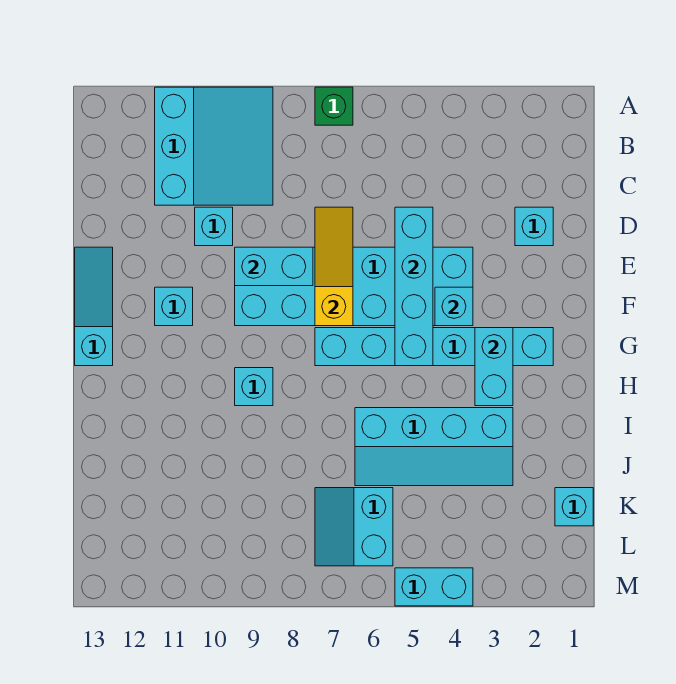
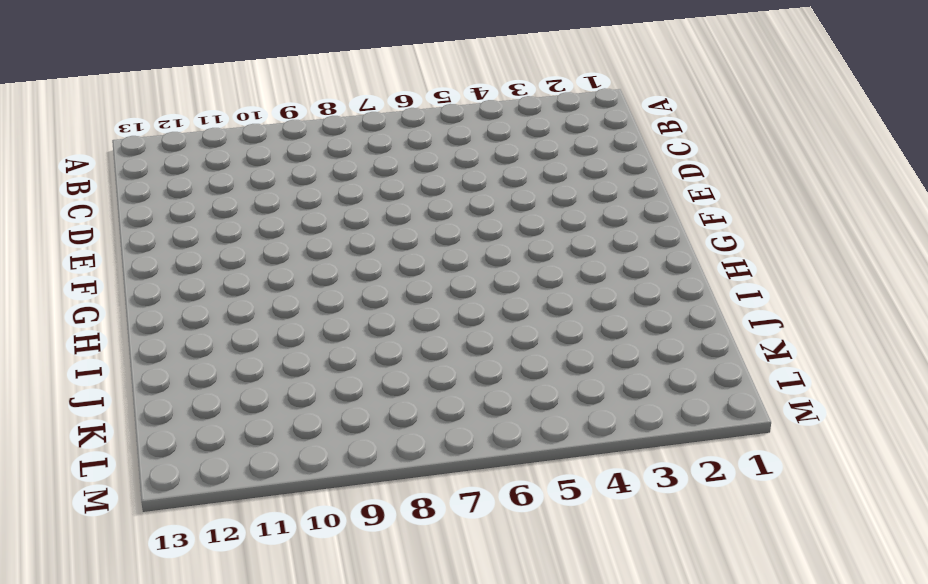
none -> green 1x1 brick [315,87,353,125]
none -> cyan 3x3 slope [155,87,273,205]
none -> cyan 1x1 brick [515,207,553,246]

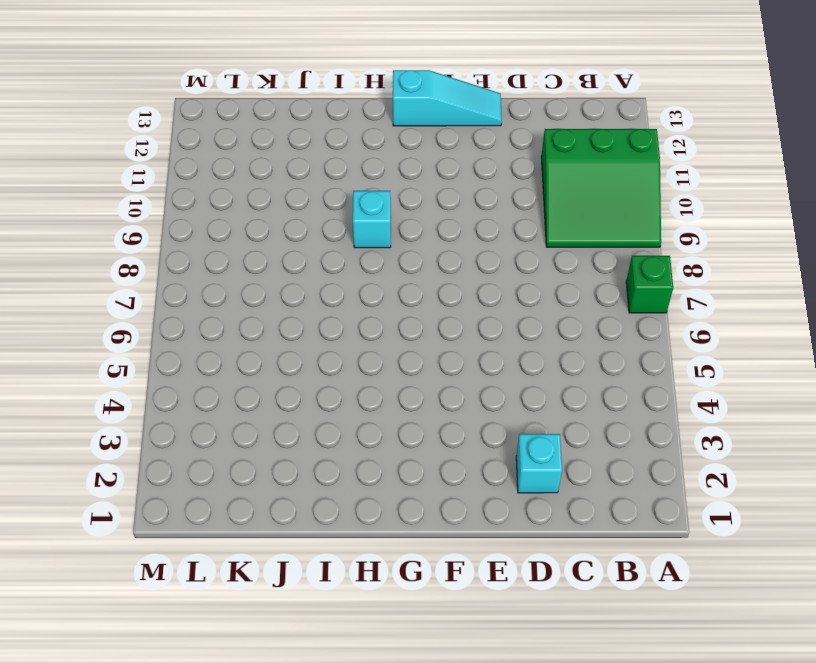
green 3x3 slope [541,129,661,247] -> cyan 3x3 slope [155,87,273,205]
none -> cyan 1x1 brick [195,207,233,246]
none -> cyan 2x6 brick [235,247,473,326]
none -> cyan 1x1 brick [155,287,193,326]

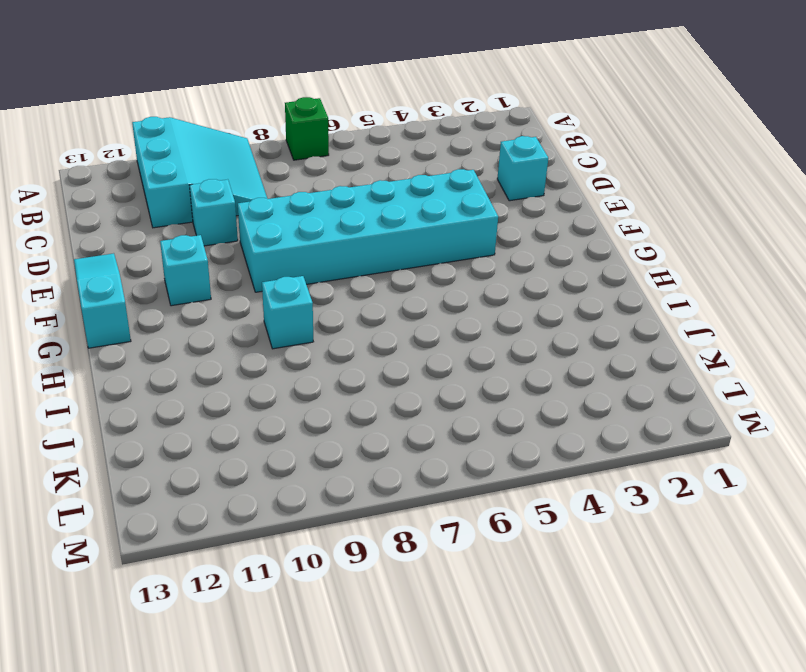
none -> cyan 1x6 brick [315,328,553,366]
none -> cyan 2x4 slope [355,408,513,486]
none -> cyan 1x1 brick [555,488,593,526]

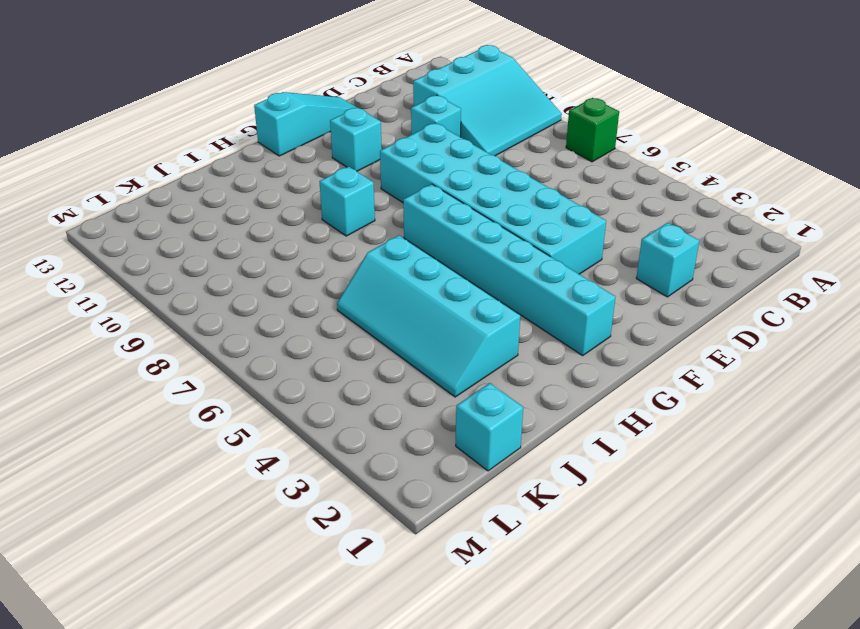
none -> cyan 2x2 slope [315,488,393,566]
none -> cyan 1x2 brick [395,568,473,606]
none -> cyan 1x4 brick [395,207,433,366]

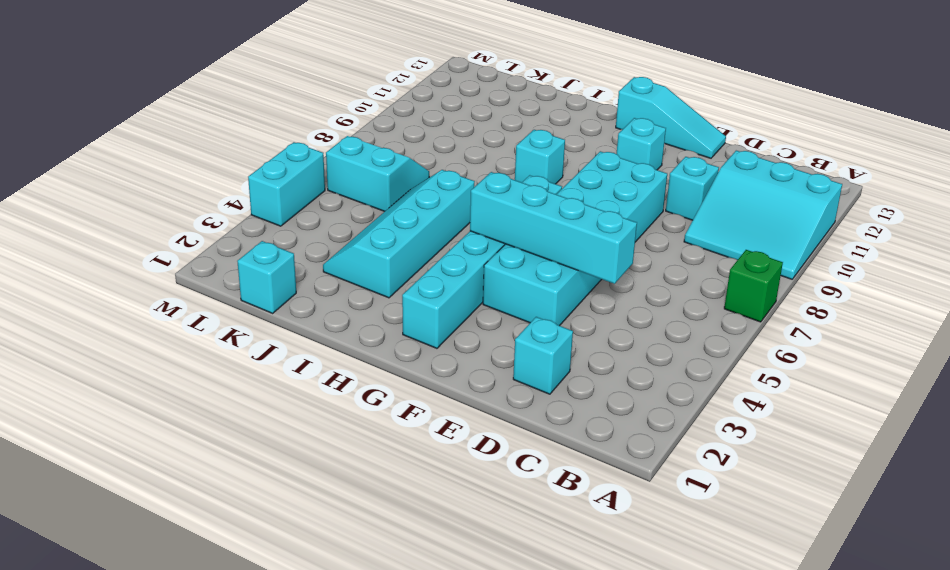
none -> yellow 1x3 slope [315,207,353,326]
none -> cyan 1x2 brick [235,247,313,286]
none -> cyan 1x1 brick [435,287,473,326]

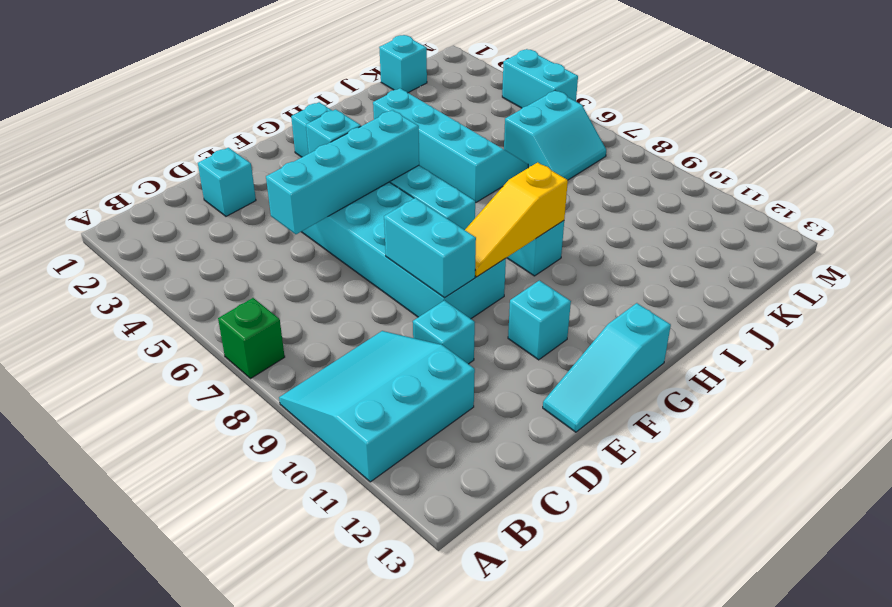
yellow 1x3 slope [465,162,568,277] -> yellow 1x3 slope moved to [315,207,353,326]
none -> cyan 1x2 brick [475,328,513,406]

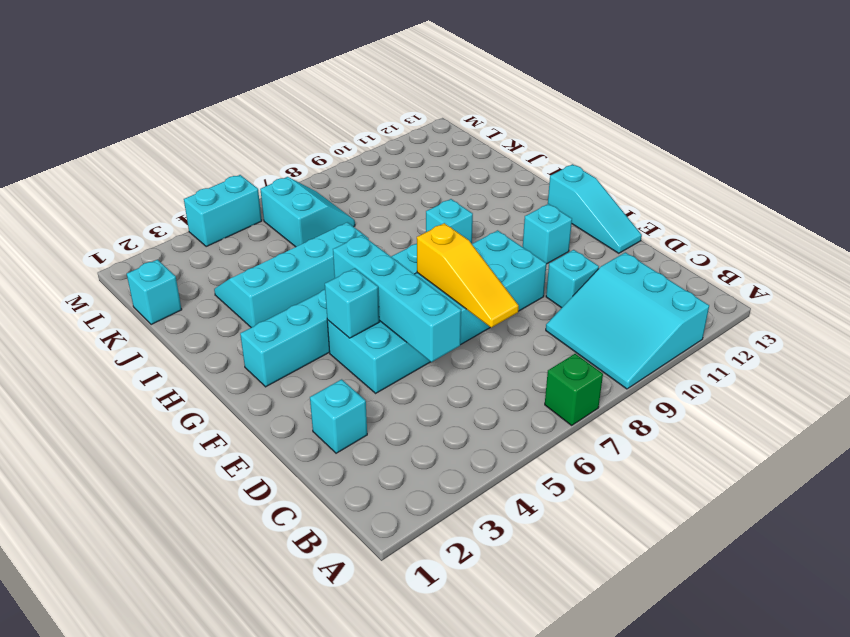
none -> cyan 1x2 brick [235,247,313,286]
none -> cyan 1x2 brick [475,328,513,406]

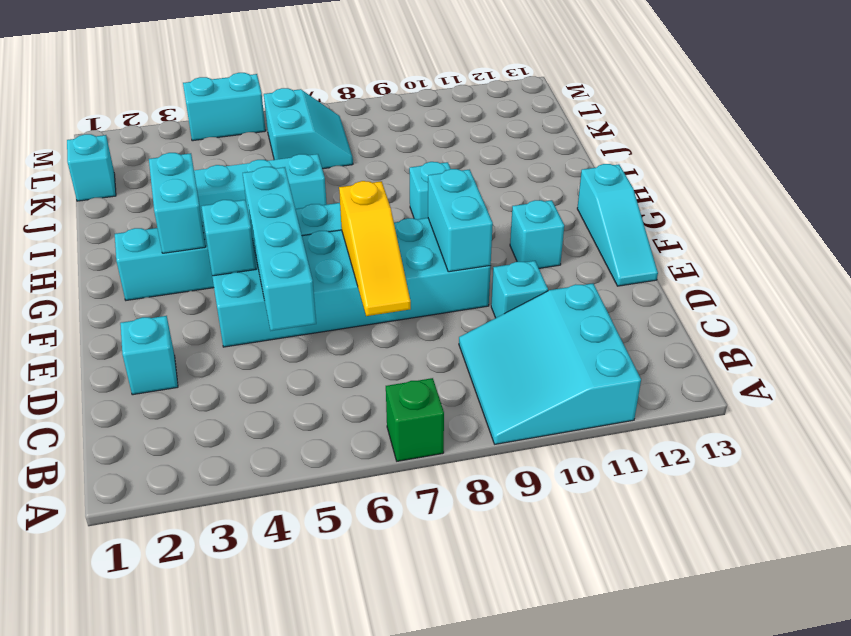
cyan 1x2 brick [428,169,493,272] -> cyan 1x2 brick turned to [235,247,313,286]

